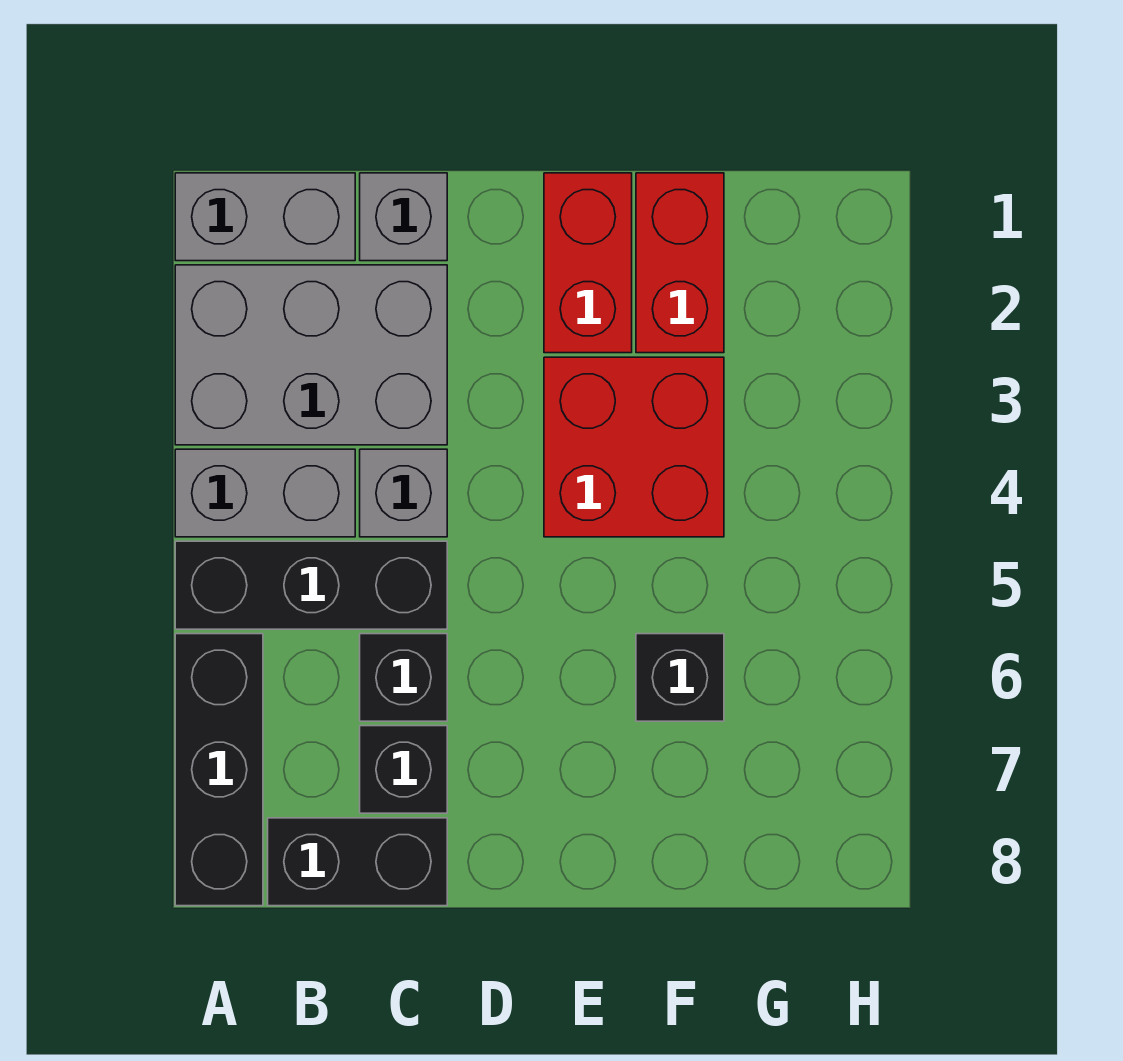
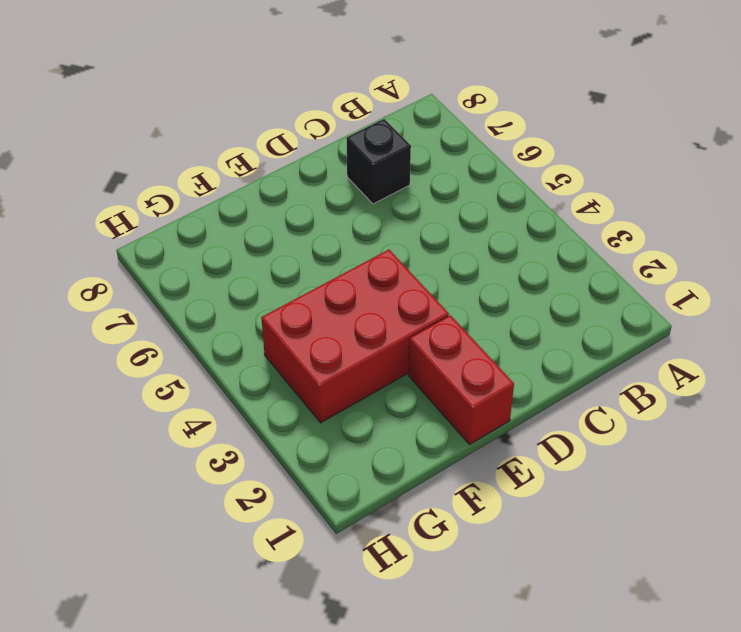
red 2x3 brick [261,250,449,423] -> red 2x2 brick [544,357,724,537]
none -> grey 1x2 brick [175,173,355,261]
none -> grey 2x3 brick [175,265,447,445]
none -> grey 1x2 brick [175,449,355,537]

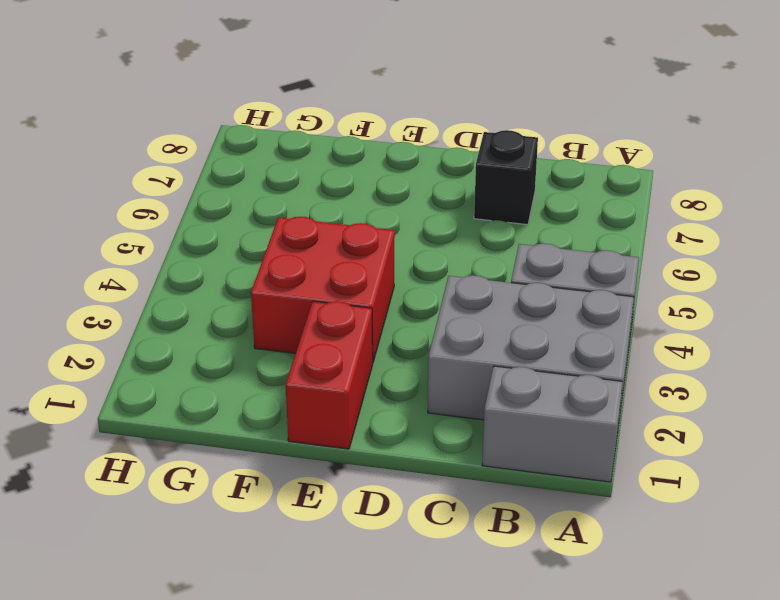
none -> black 1x3 brick [175,541,447,629]
none -> black 1x3 brick [175,634,263,906]
none -> black 1x2 brick [268,818,447,906]

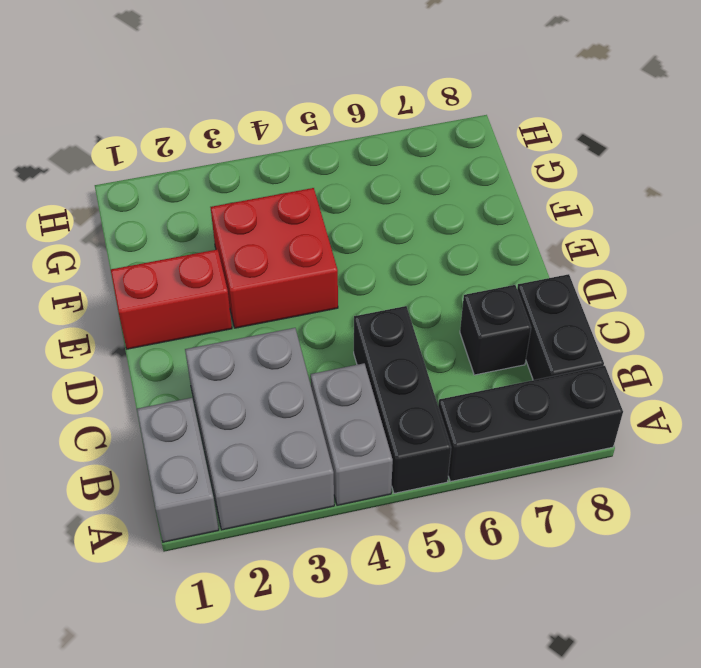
none -> grey 1x1 brick [360,173,447,261]
none -> grey 1x1 brick [360,449,447,537]
none -> black 1x1 brick [360,634,447,721]

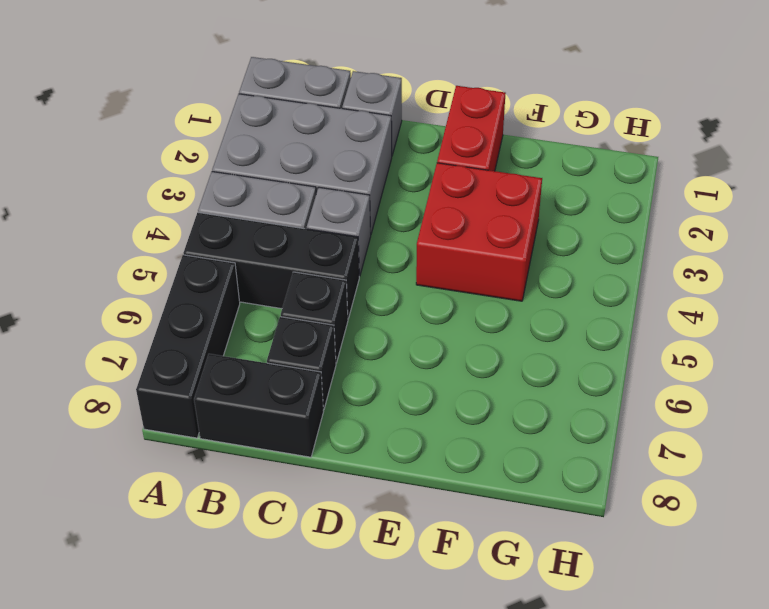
none -> red 1x2 brick [636,173,724,353]
none -> black 1x1 brick [636,634,724,721]

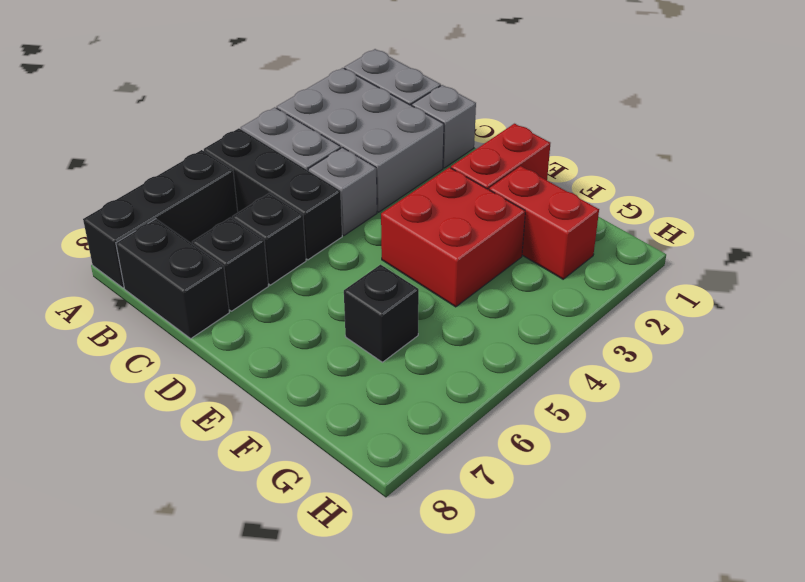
red 1x2 brick [489,166,599,279] -> red 1x2 brick turned to [636,173,724,353]

